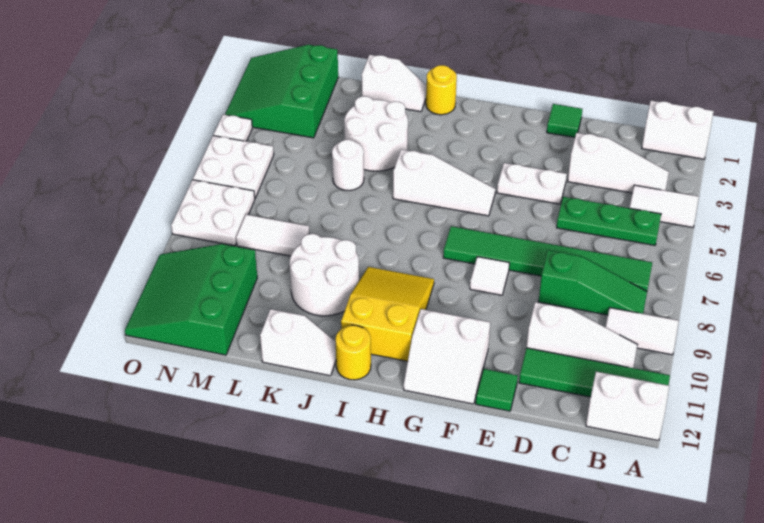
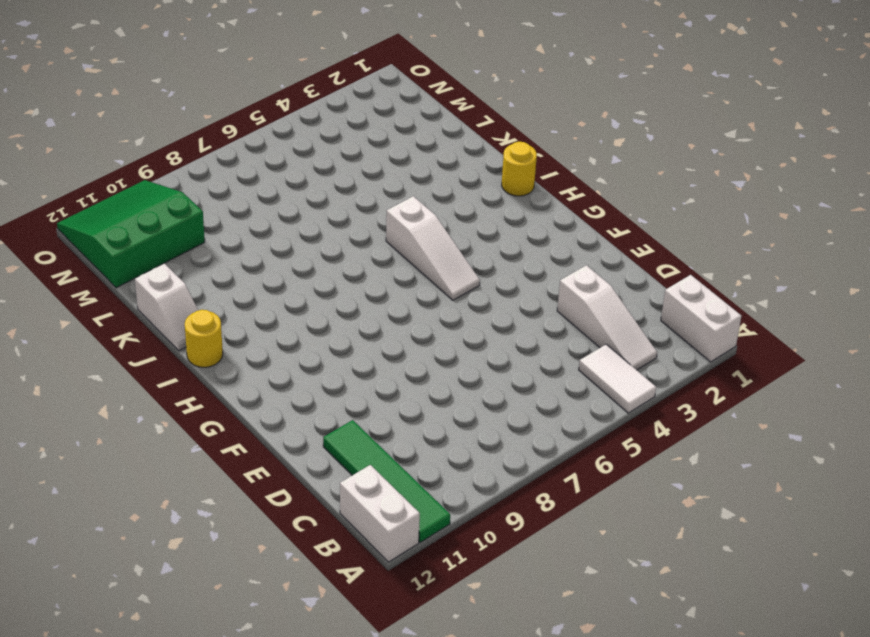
none -> white 1x2 tile [606,308,679,355]
none -> green 1x3 plate [556,197,661,245]
none -> green 1x6 tile [443,226,652,291]
none -> green 1x3 slope [539,250,647,315]

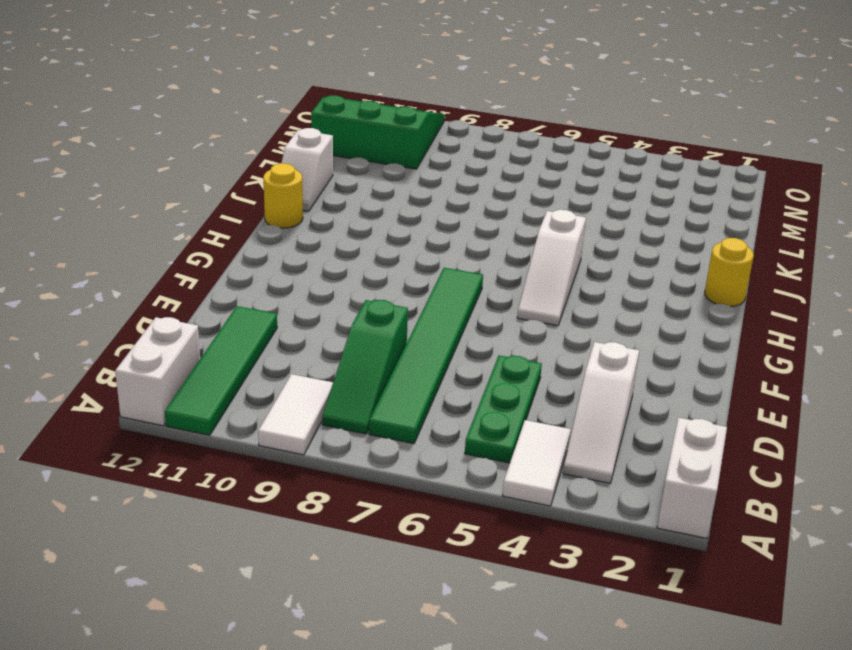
none -> white 1x3 slope [527,302,637,368]
none -> green 1x1 tile [547,104,582,137]
none -> white 1x2 plate [497,163,567,204]
none -> green 1x1 tile [476,369,518,411]

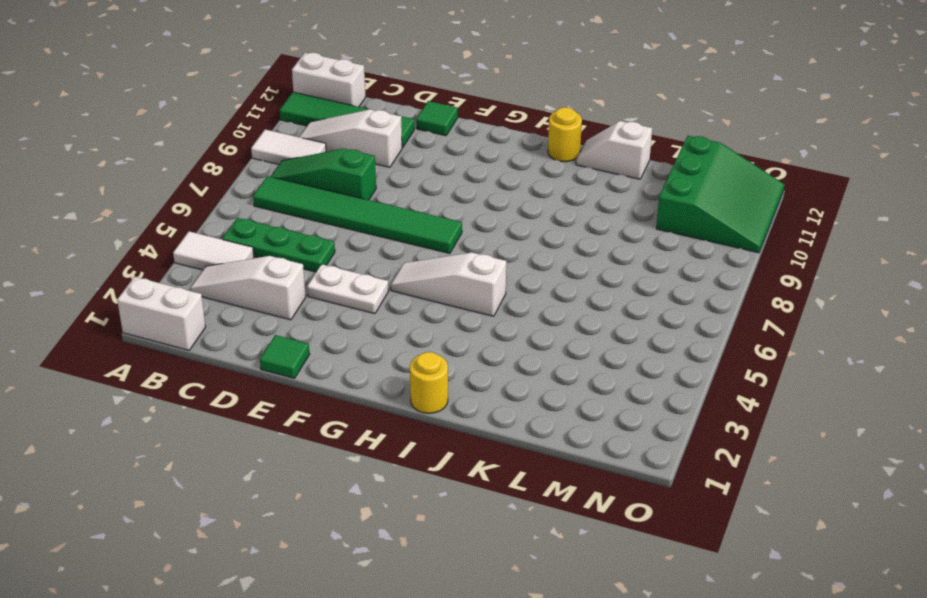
none -> white 1x1 tile [470,257,509,295]
none -> white 2x2 slope [404,309,490,404]
none -> yellow 2x3 slope [341,267,434,361]
none -> white 1x2 slope [362,55,426,112]

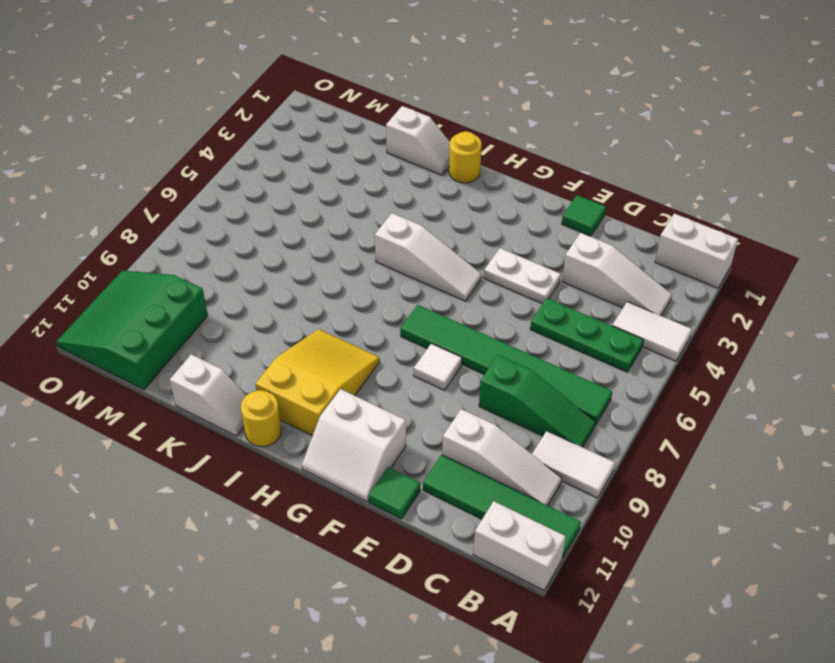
none -> white 2x2 round brick [344,96,408,171]
none -> white 2x2 round brick [289,234,359,316]
none -> white 1x1 round brick [332,140,364,191]
none -> white 1x2 tile [236,214,309,256]

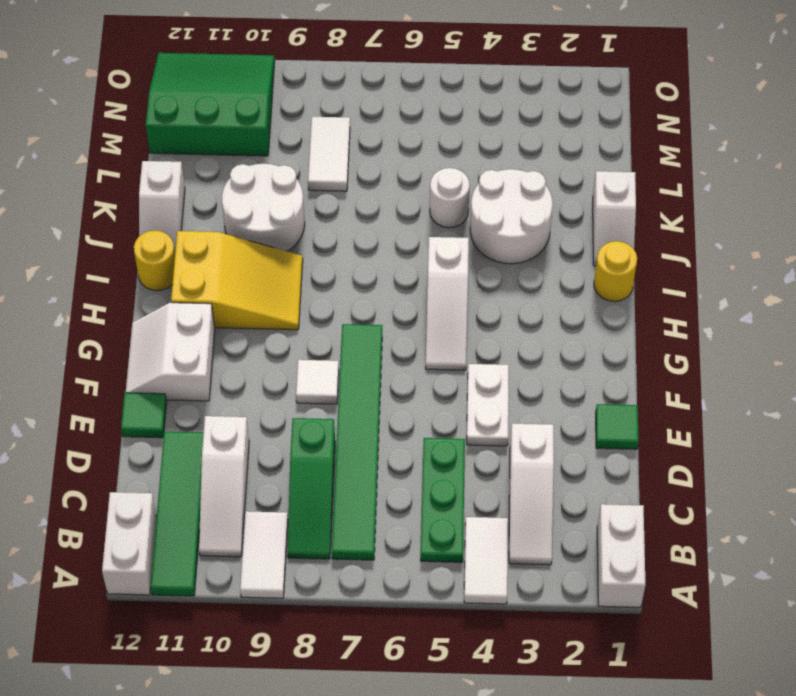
none -> green 3x3 slope [225,45,338,138]
none -> white 2x2 plate [193,136,274,198]
none -> white 2x2 plate [171,180,255,246]
none -> white 1x1 plate [213,114,252,141]

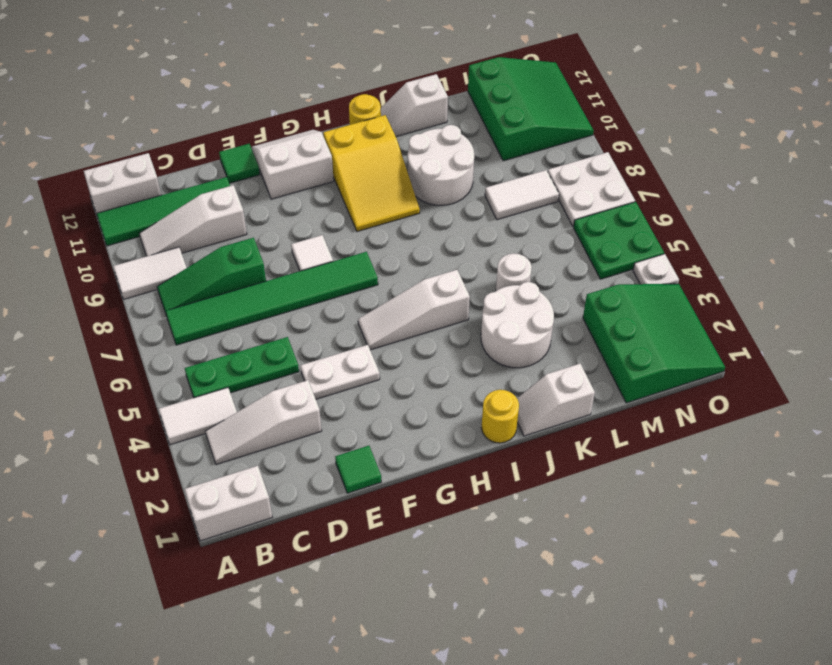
green 2x2 plate [574,202,664,279] -> white 2x2 plate [193,136,274,198]

